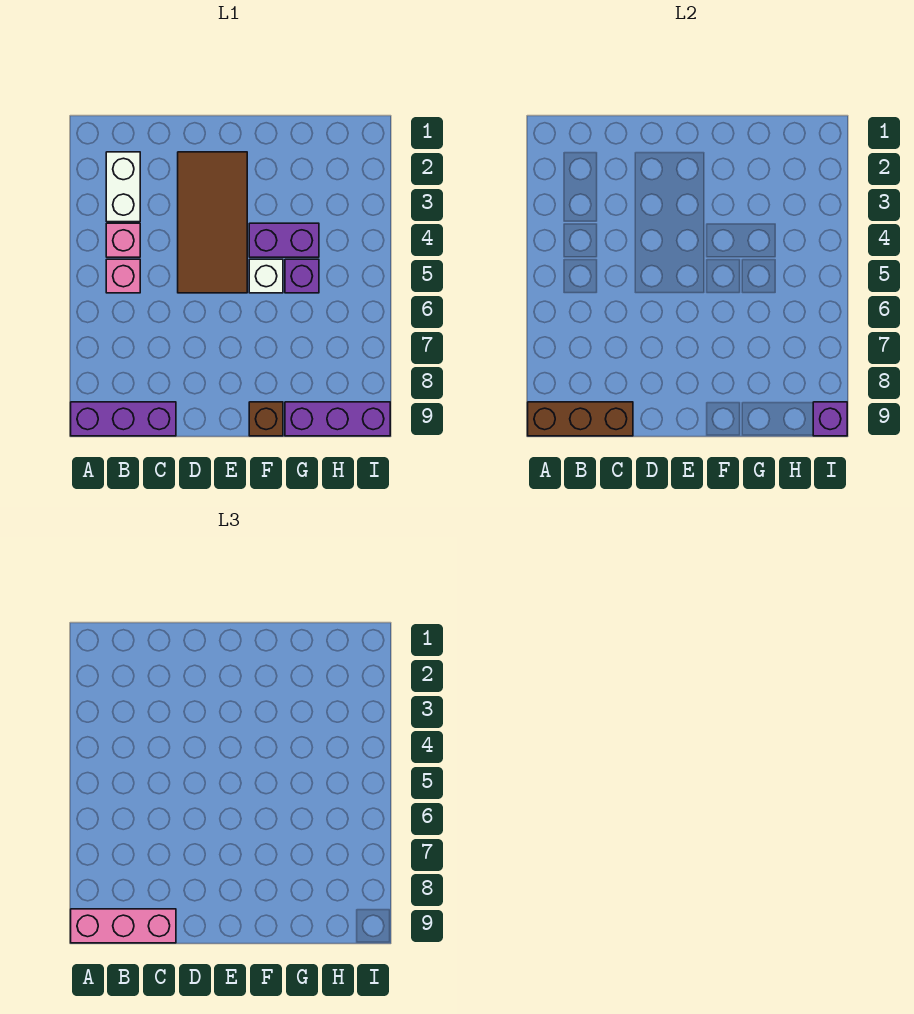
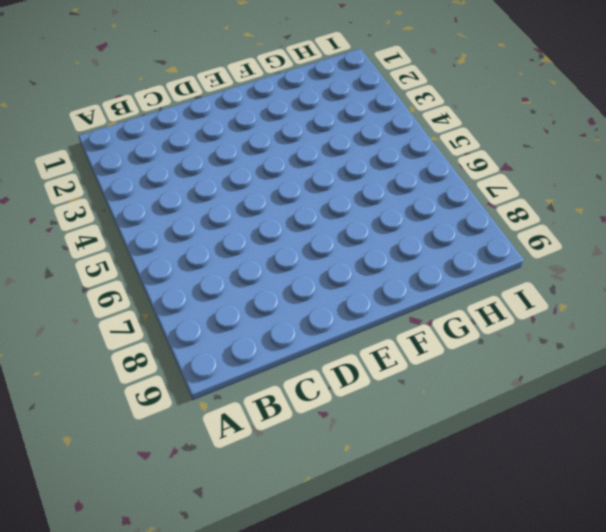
none -> purple 1x3 brick [71,402,176,436]
none -> white 1x2 brick [106,152,140,222]
none -> pink 1x1 brick [106,223,140,257]

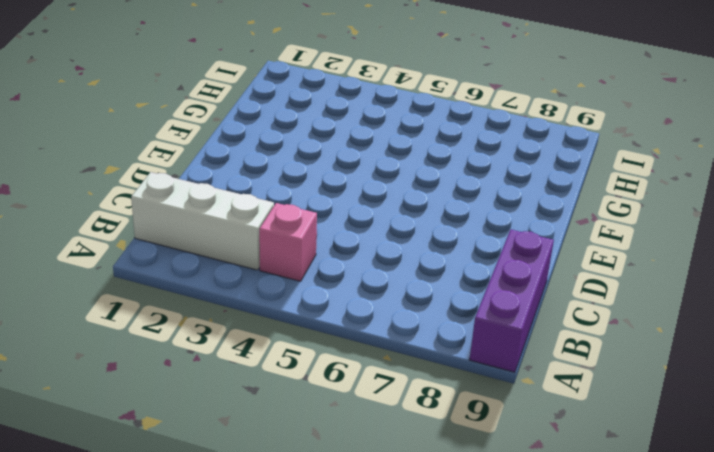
white 1x3 brick [131,172,274,270] -> white 1x2 brick [106,152,140,222]
none -> pink 1x1 brick [106,259,140,293]
none -> brown 2x4 tile [178,152,247,293]
none -> purple 1x2 brick [249,223,319,257]

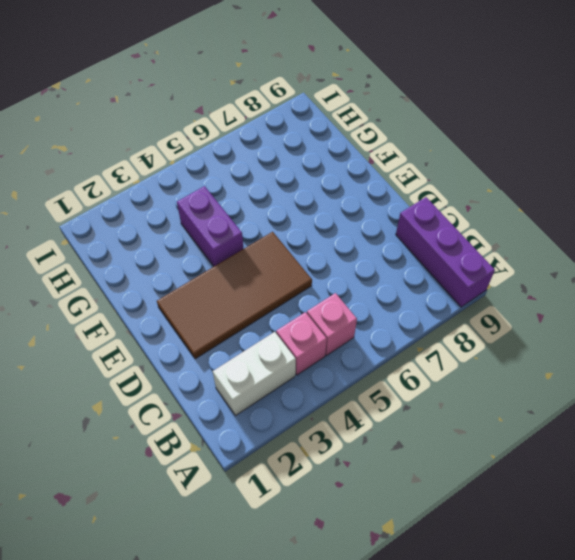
none -> white 1x1 brick [249,259,283,293]
none -> brown 1x1 brick [249,402,283,436]
none -> purple 1x1 brick [285,259,319,293]

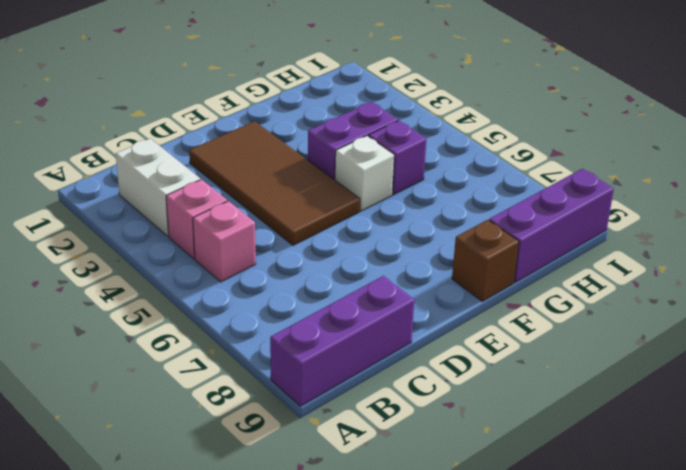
none -> brown 1x3 brick [528,402,633,436]
none -> purple 1x1 brick [813,402,847,436]
none -> pink 1x3 brick [71,909,176,943]

